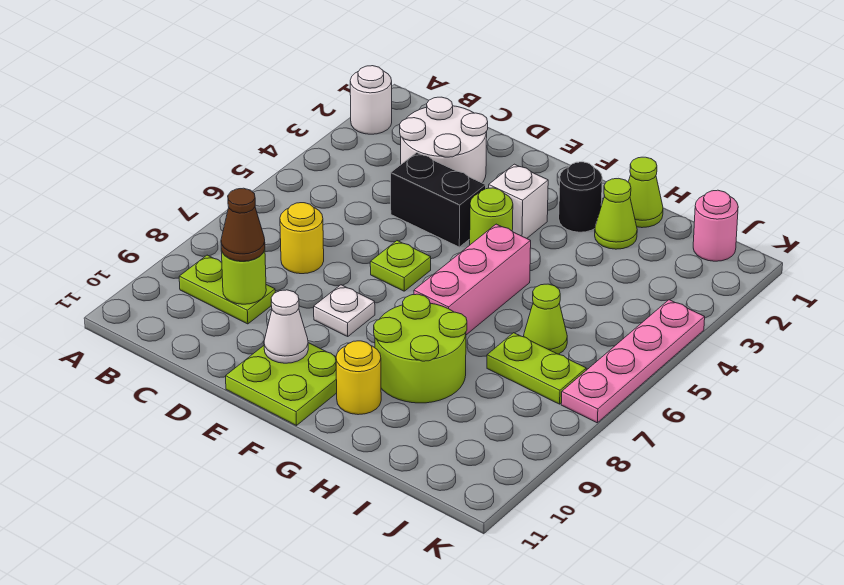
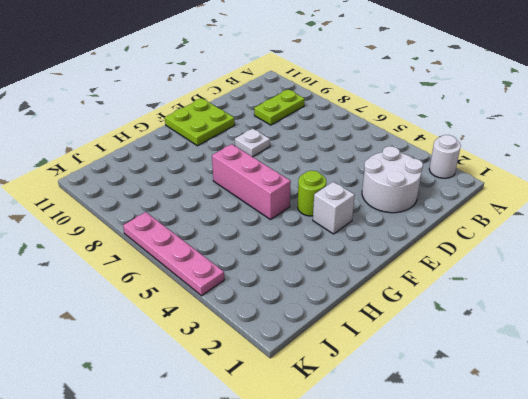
none -> yellow 1x1 round brick [280,203,324,274]
none -> black 1x2 brick [391,153,486,247]
none -> lime 1x1 plate [370,241,431,291]

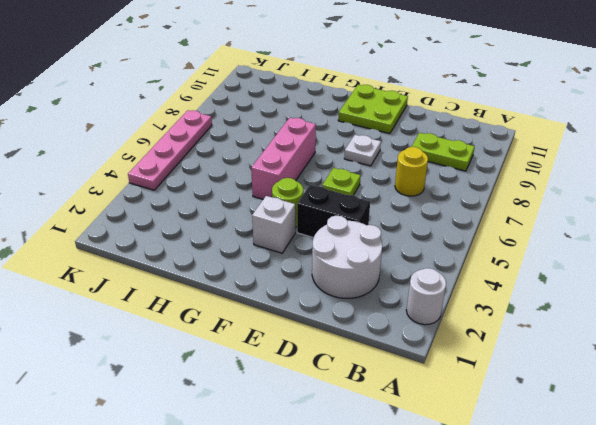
none -> black 1x1 round brick [559,162,602,232]
none -> lime 2x2 round brick [374,294,467,403]
none -> yellow 1x1 round brick [336,341,381,415]

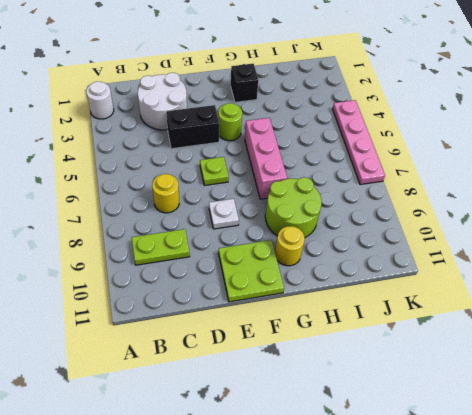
black 1x1 brick [231,64,259,102] -> black 1x1 round brick [559,162,602,232]
none -> white 1x1 brick [489,164,548,238]
none -> lime 1x1 cone [629,157,663,228]
none -> lime 1x1 cone [595,178,637,249]

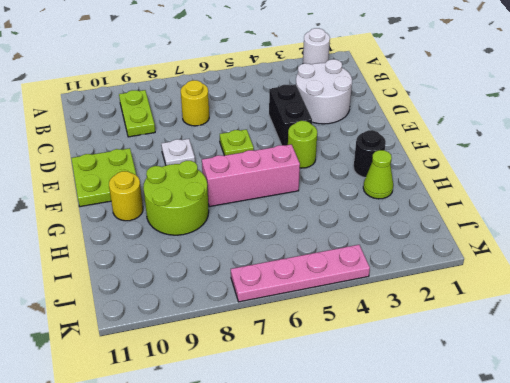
none -> white 1x1 brick [489,164,548,238]
none -> lime 1x1 cone [629,157,663,228]
none -> lime 1x1 cone [524,284,567,354]

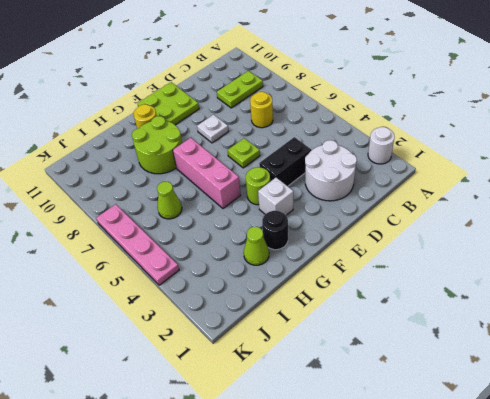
none -> lime 1x1 cone [629,157,663,228]
none -> lime 1x2 plate [487,333,586,404]
none -> pink 1x1 round brick [693,190,738,261]

